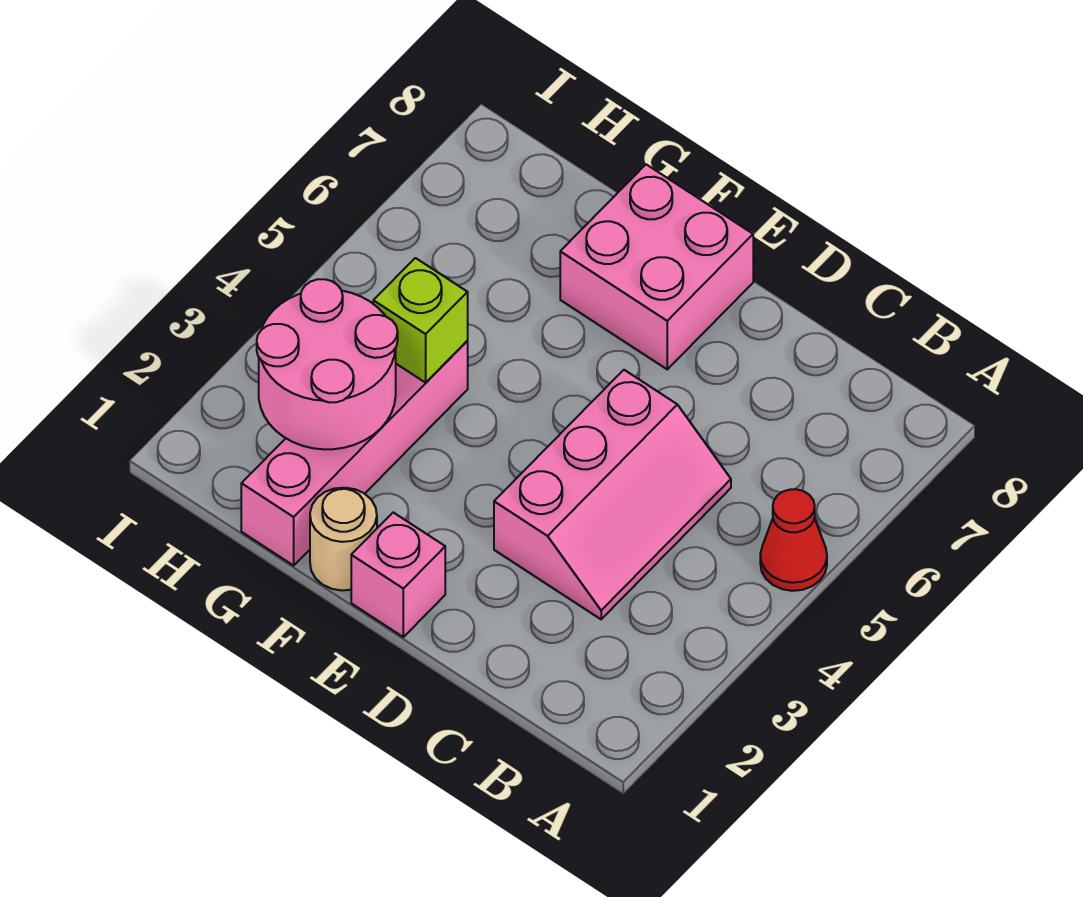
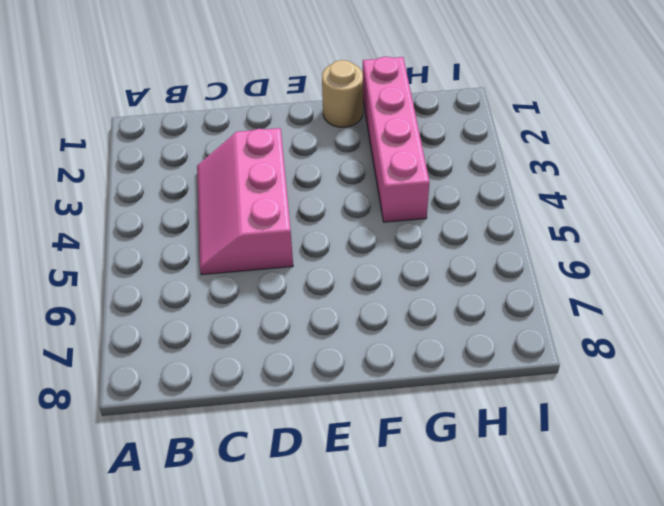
none -> red 1x1 cone [760,489,827,591]
none -> pink 1x1 brick [351,512,445,637]

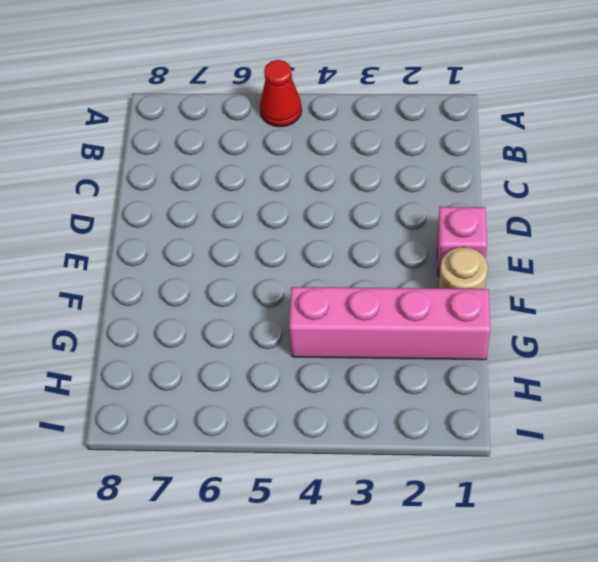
none -> pink 2x3 slope [494,370,731,619]
none -> pink 2x2 brick [560,164,753,369]

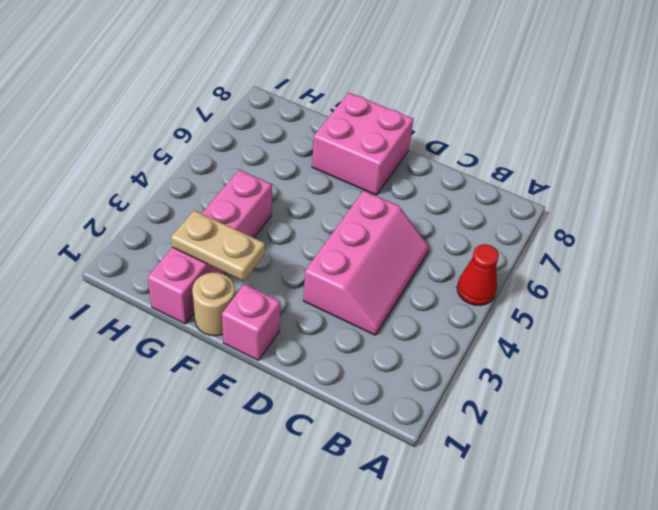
tan 1x2 plate [171,210,265,281] -> pink 2x2 round brick [257,279,398,449]
none -> lime 1x1 brick [373,258,468,383]

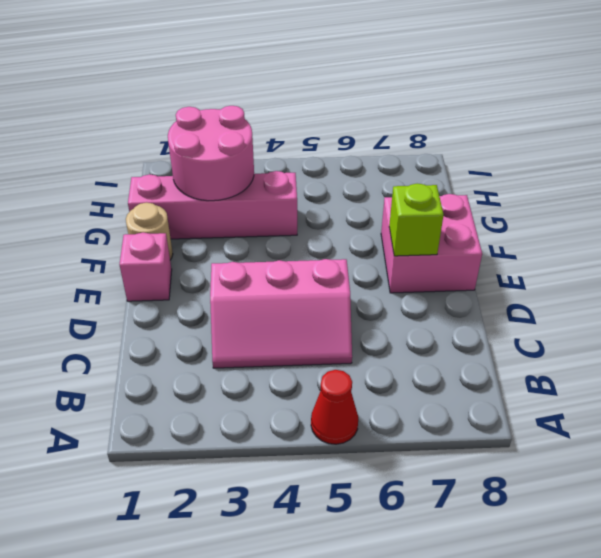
lime 1x1 brick [389,184,444,256] -> lime 1x1 brick moved to [373,258,468,383]

